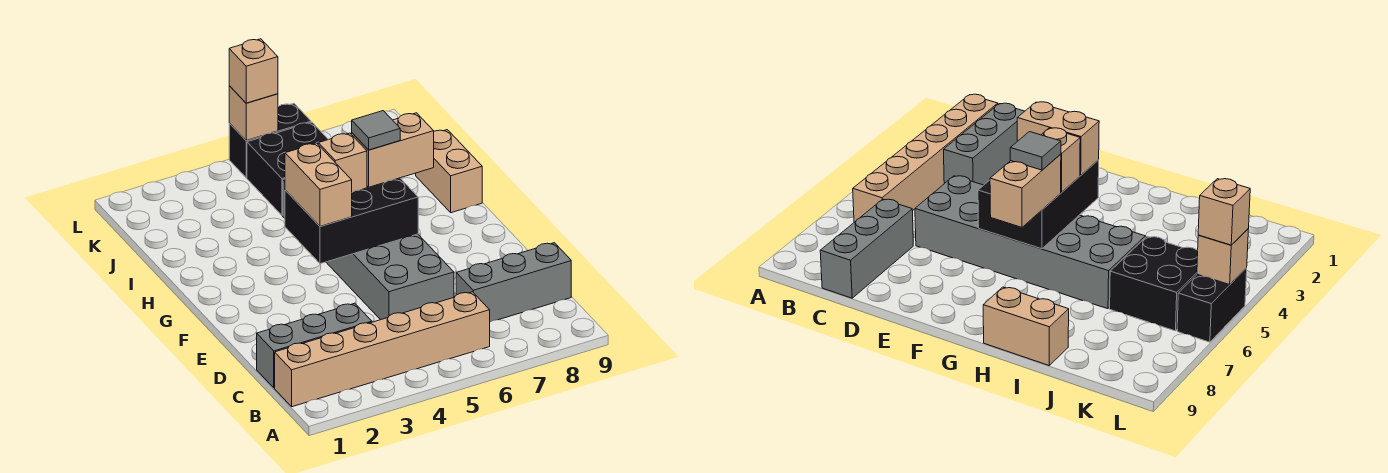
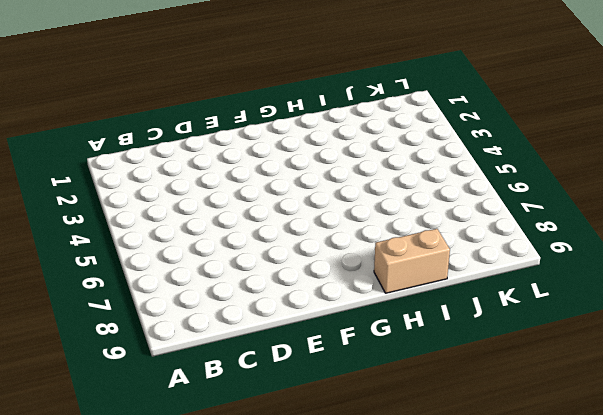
none -> tan 1x6 brick [275,292,490,407]
none -> grey 1x3 brick [257,303,372,388]
none -> grey 1x3 brick [456,243,571,322]

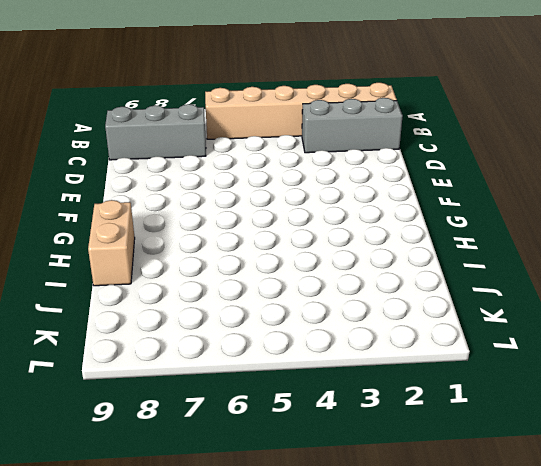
none -> grey 2x6 brick [283,179,454,320]
none -> black 2x2 brick [247,122,328,215]
none -> black 1x2 brick [229,103,311,178]

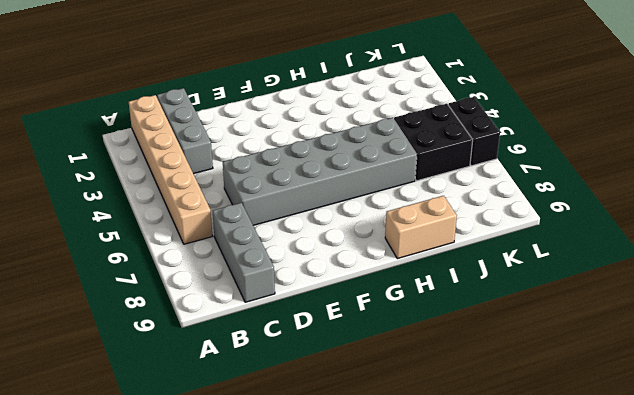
none -> black 2x3 brick [285,178,418,264]
none -> tan 1x1 brick [229,86,278,141]
none -> tan 1x2 brick [285,143,352,226]

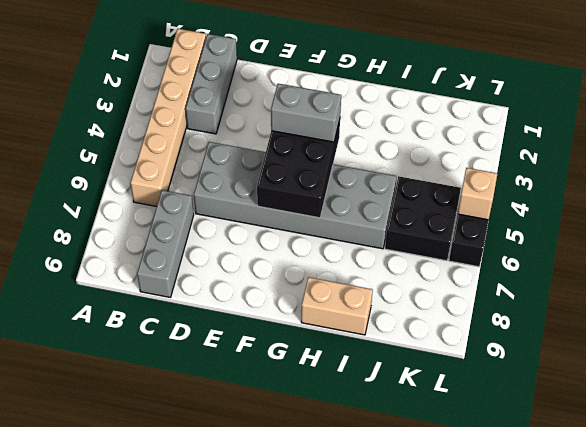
grey 1x2 brick [271,84,341,142] -> tan 1x2 brick [285,143,352,226]
none -> tan 1x1 brick [318,133,367,192]
none -> tan 1x2 brick [352,113,434,187]
none -> tan 1x1 brick [229,39,278,103]

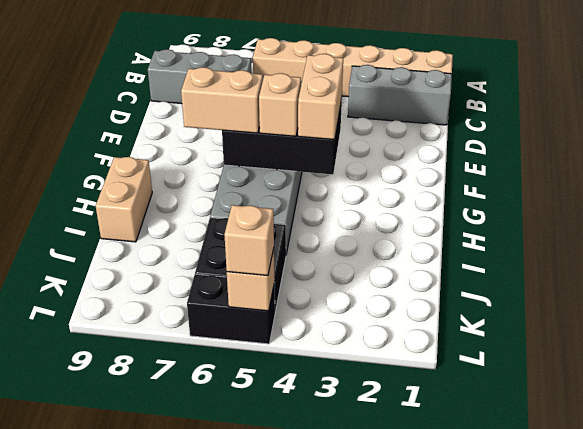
none -> grey 1x1 tile [352,111,400,150]

